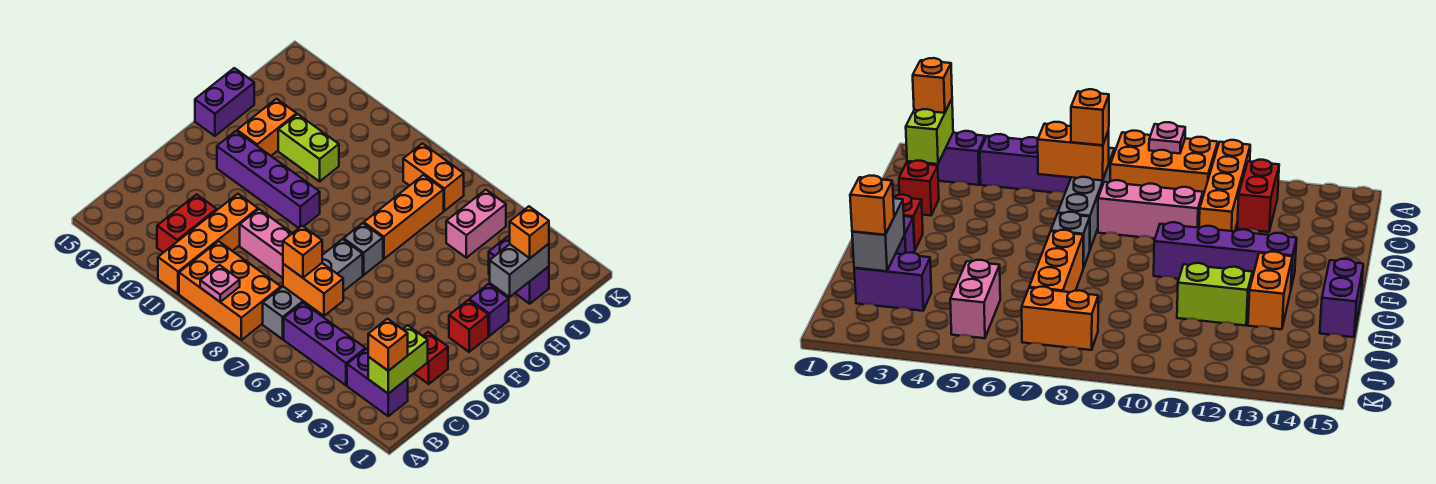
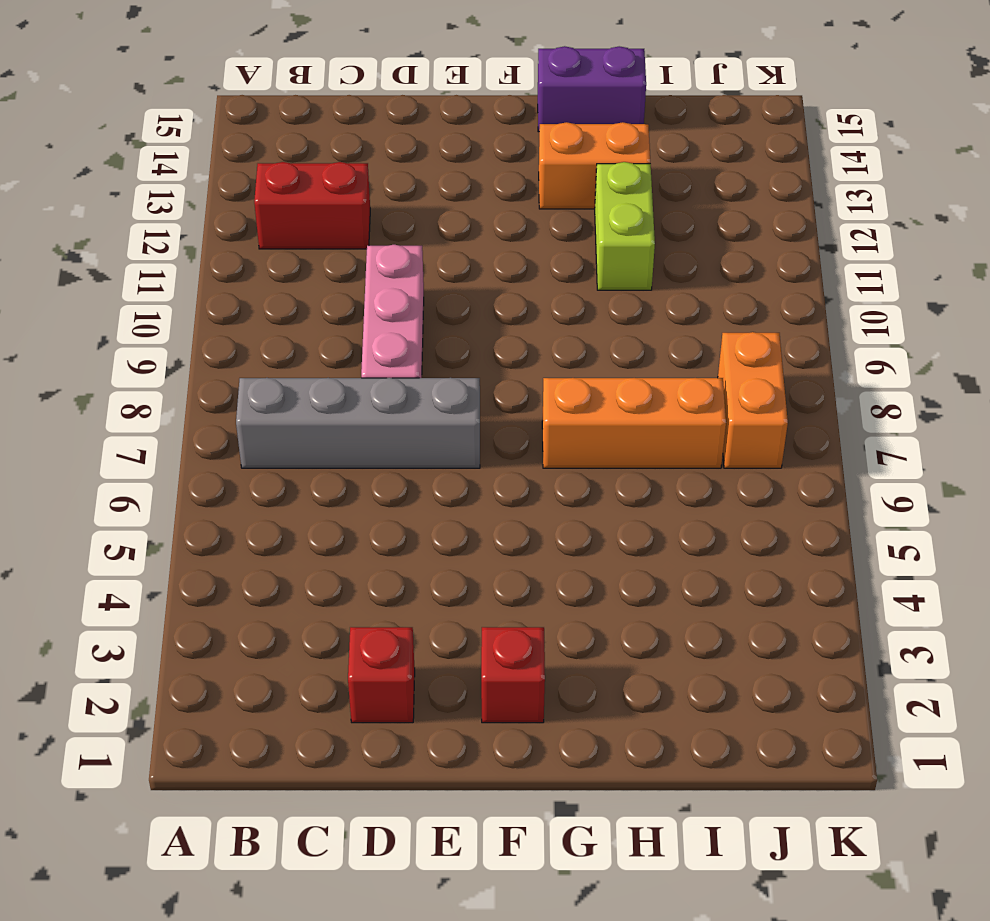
none -> orange 2x3 brick [179,241,281,340]
none -> orange 1x4 brick [158,194,258,294]
none -> purple 1x2 brick [347,349,408,416]

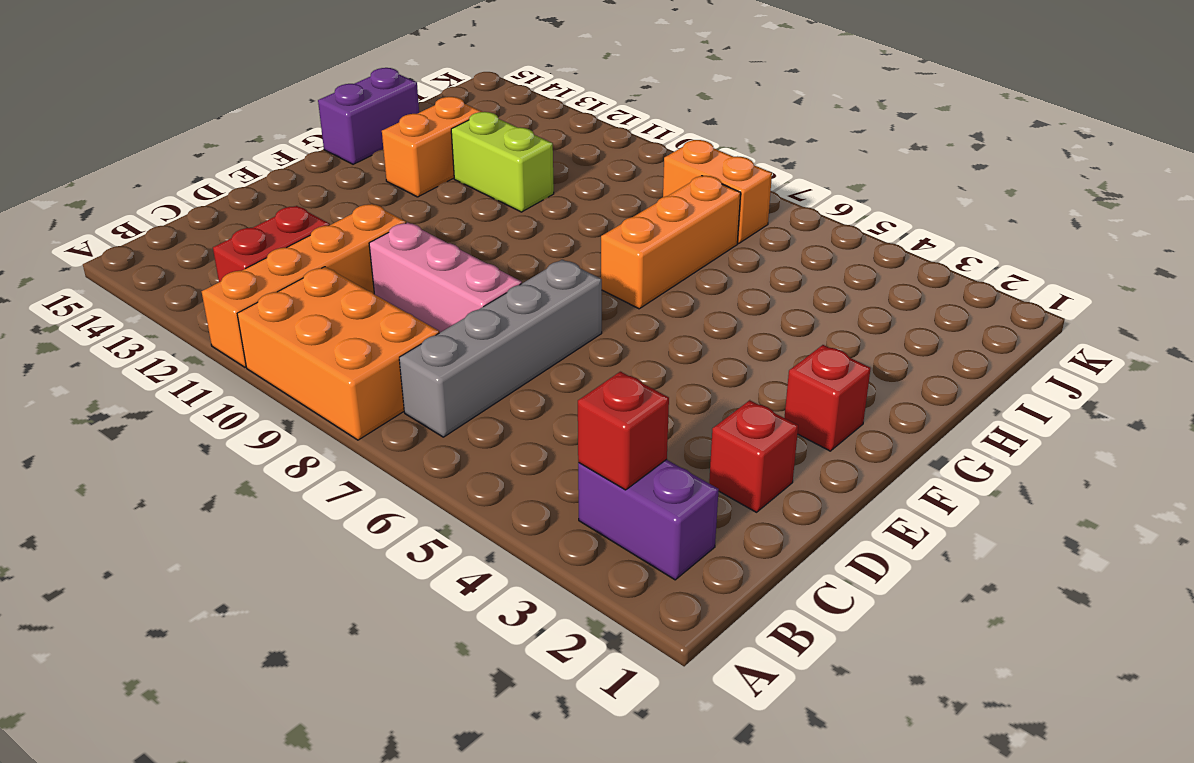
red 1x1 brick [578,372,669,490] -> none
none -> purple 1x3 brick [284,303,365,385]
none -> grey 1x1 brick [344,223,383,275]
none -> purple 1x4 brick [217,131,320,228]

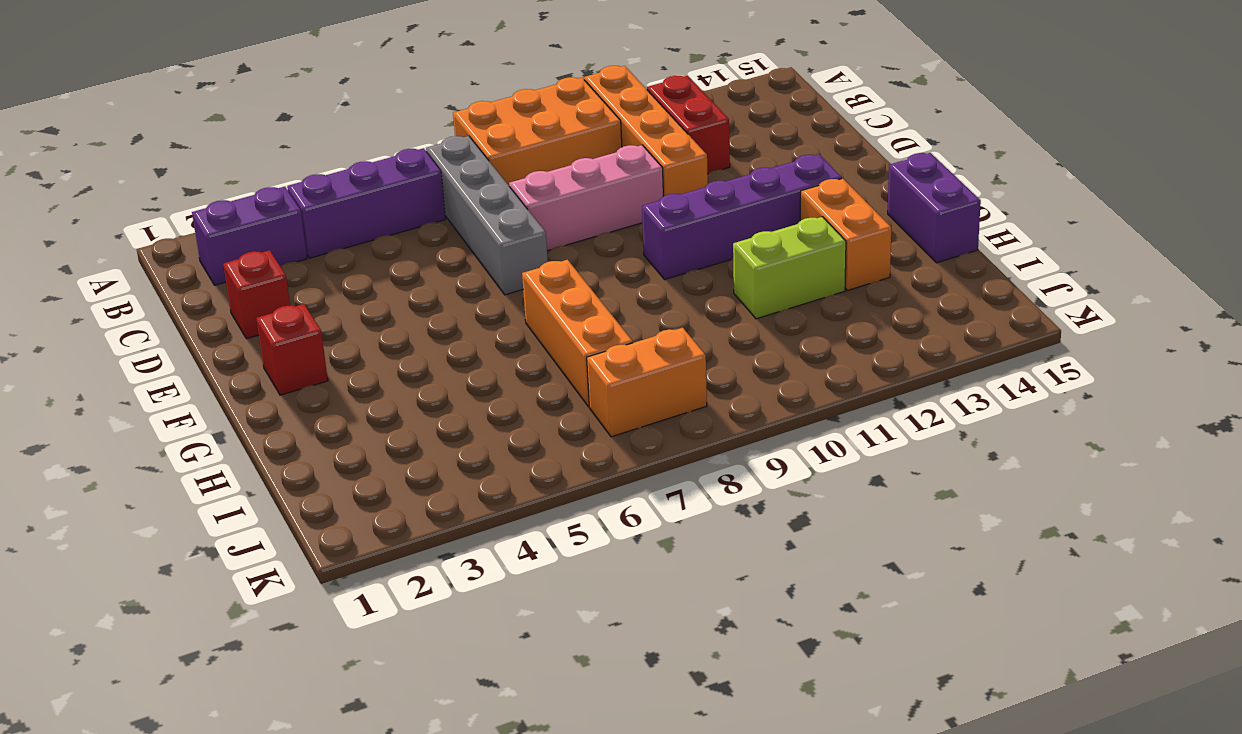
none -> grey 1x1 brick [344,223,383,275]
none -> purple 1x1 brick [469,284,509,336]
none -> purple 1x2 brick [489,237,549,304]

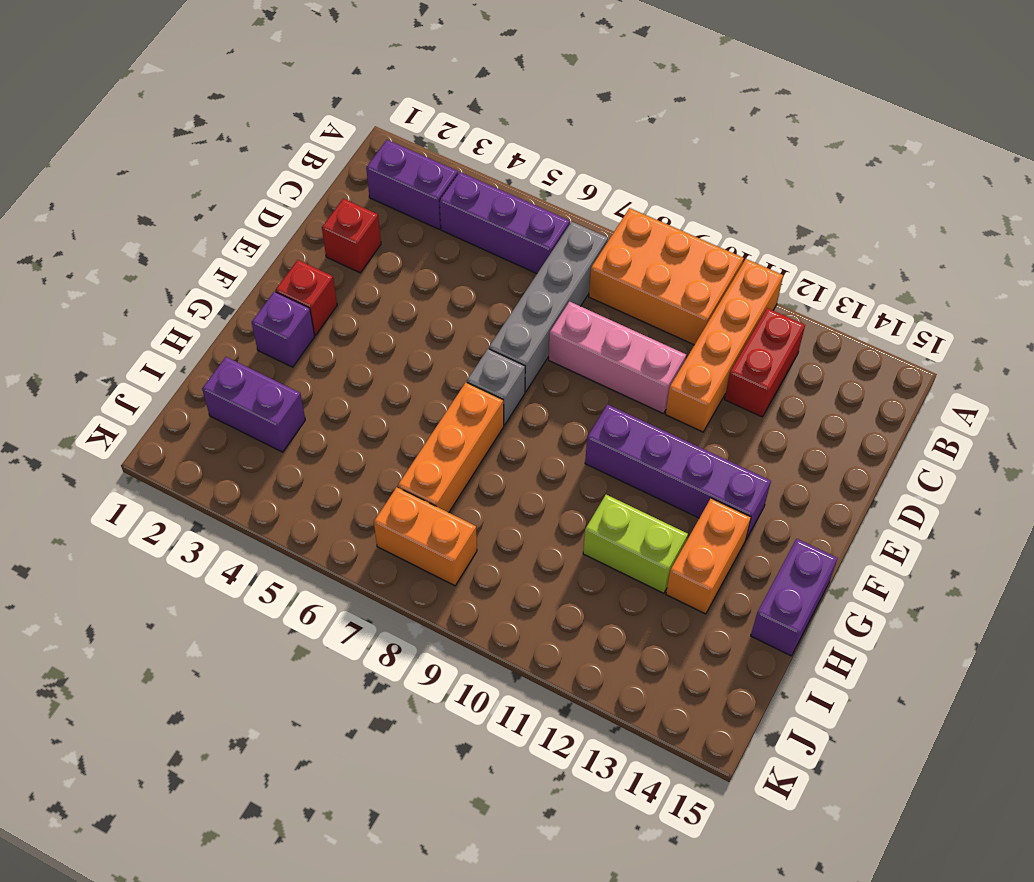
none -> pink 1x2 brick [446,190,506,258]
none -> pink 1x1 plate [200,265,240,302]
none -> lime 1x2 brick [368,325,428,394]

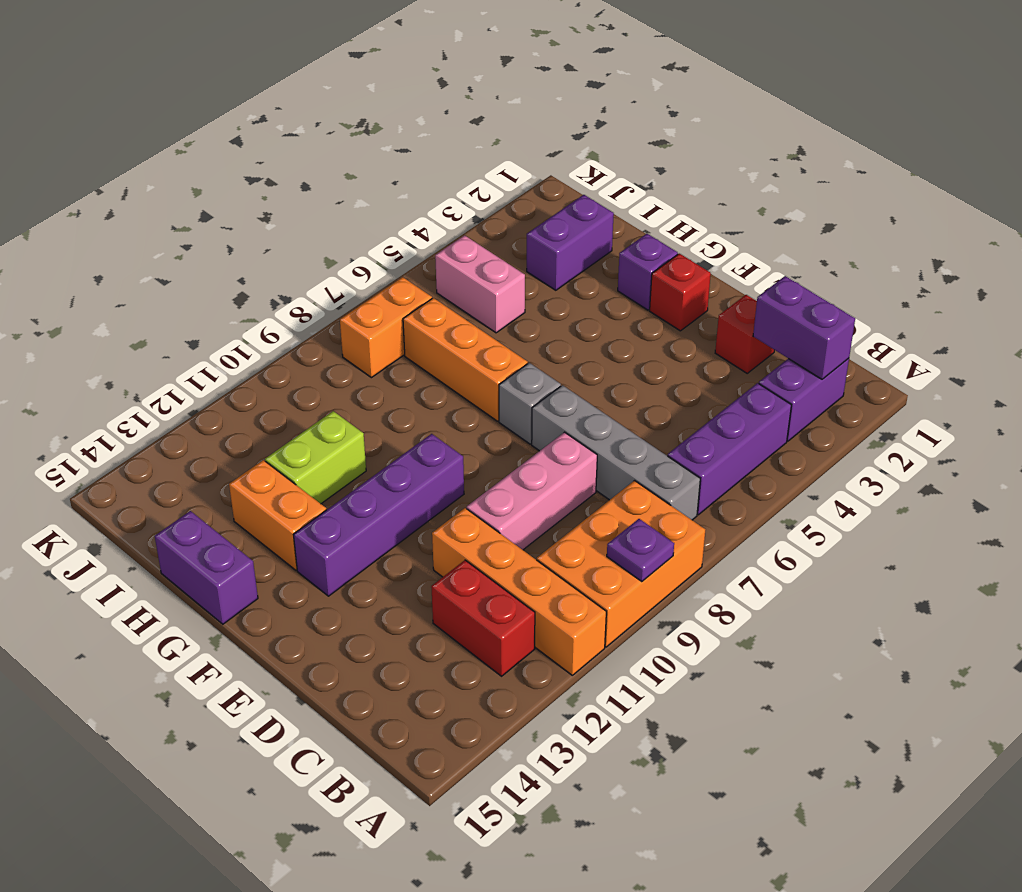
purple 1x1 plate [607,519,674,582] -> pink 1x1 plate [200,265,240,302]
purple 1x2 brick [753,276,855,379] -> lime 1x2 brick [368,325,428,394]
none -> orange 1x2 brick [283,263,343,316]
none -> grey 1x2 brick [490,244,549,297]
none -> orange 1x1 brick [368,319,408,371]

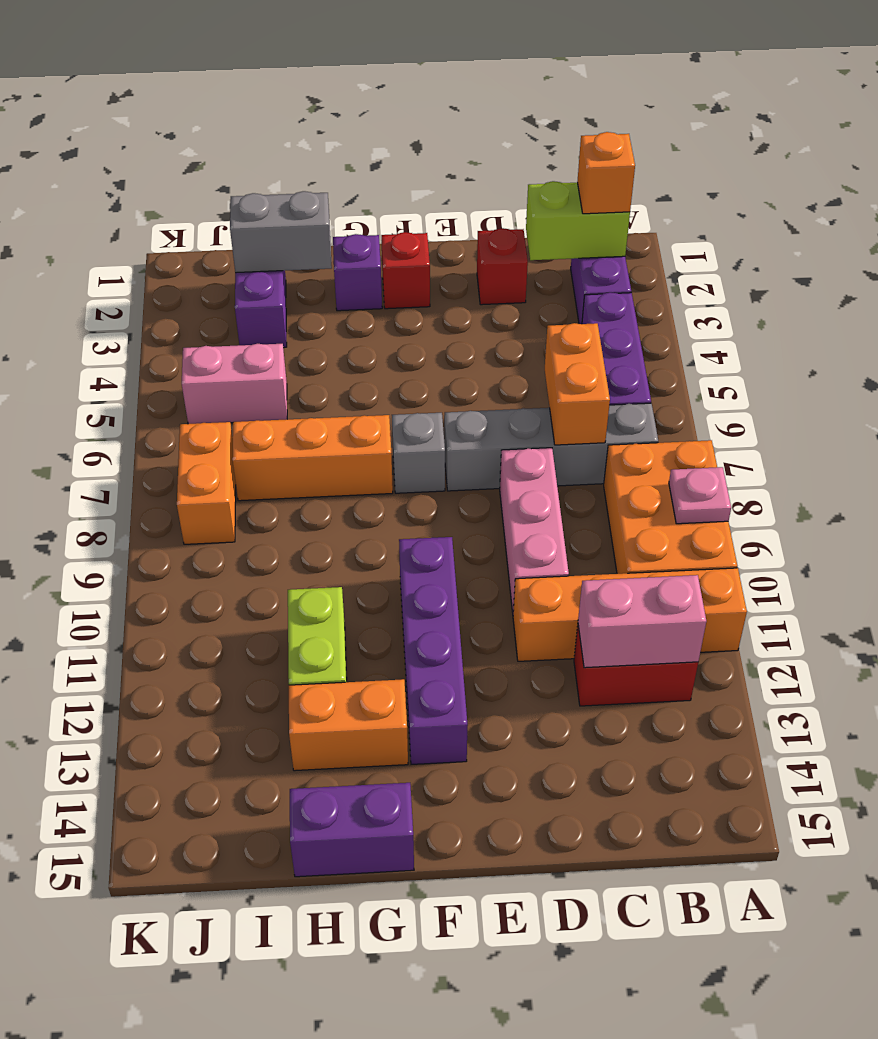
pink 1x2 brick [578,575,706,668] -> none
none -> orange 1x1 brick [283,226,322,278]
none -> orange 1x1 brick [510,206,549,258]

